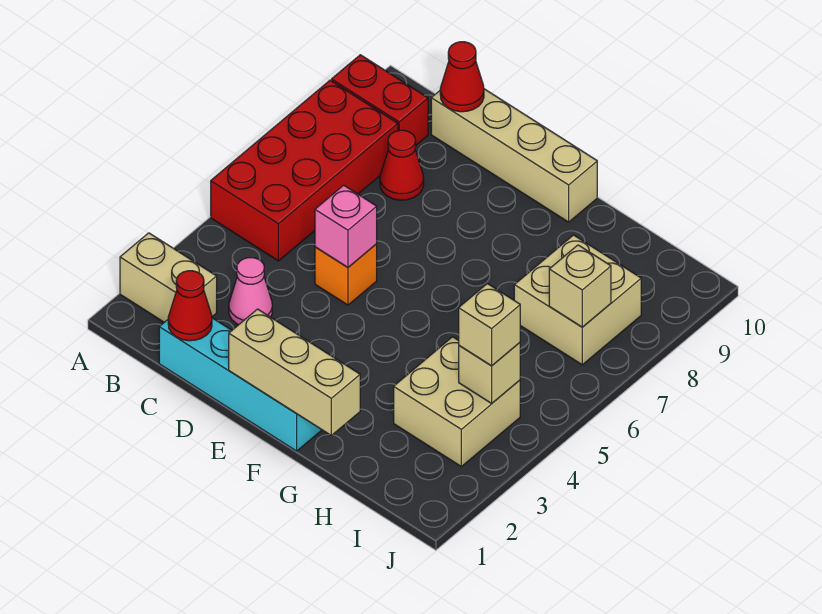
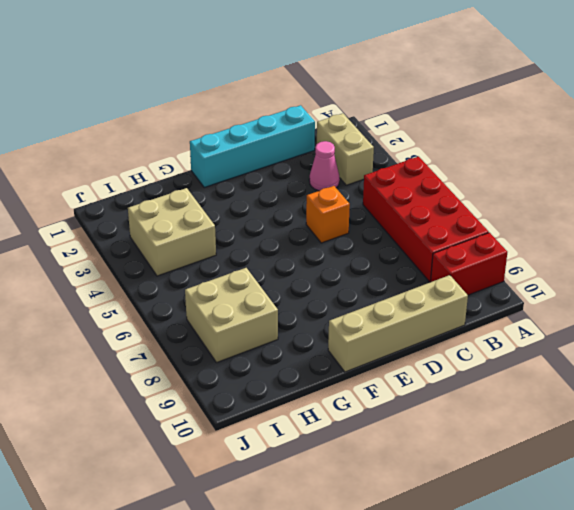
tan 1x2 brick [317,113,374,185] -> tan 1x2 brick turned to [120,233,217,322]
none -> red 1x1 cone [380,130,424,200]
none -> red 1x1 cone [168,271,212,341]
none -> red 1x1 cone [440,42,484,112]

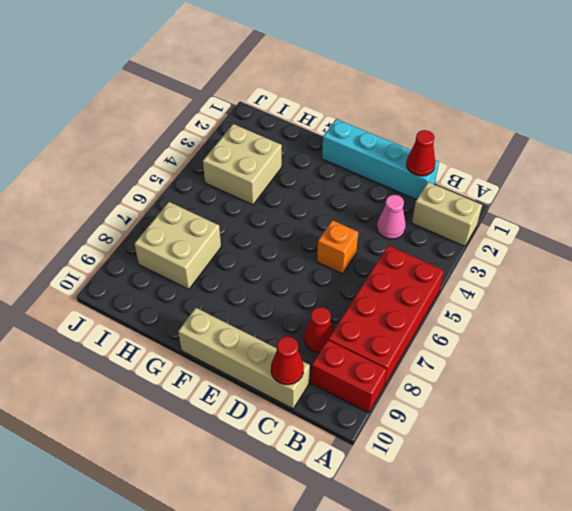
none -> pink 1x1 brick [315,185,377,267]
none -> tan 1x3 brick [229,309,360,435]
none -> tan 1x1 brick [459,343,520,403]

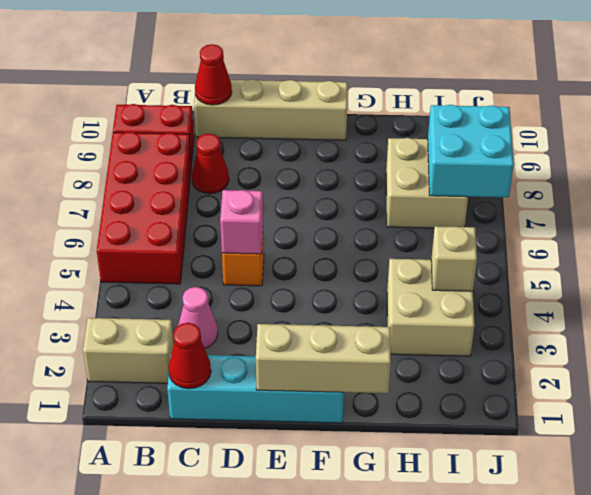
cyan 2x2 brick [428,105,514,197] -> tan 1x1 brick [549,245,611,327]
none -> tan 1x1 brick [459,284,520,366]

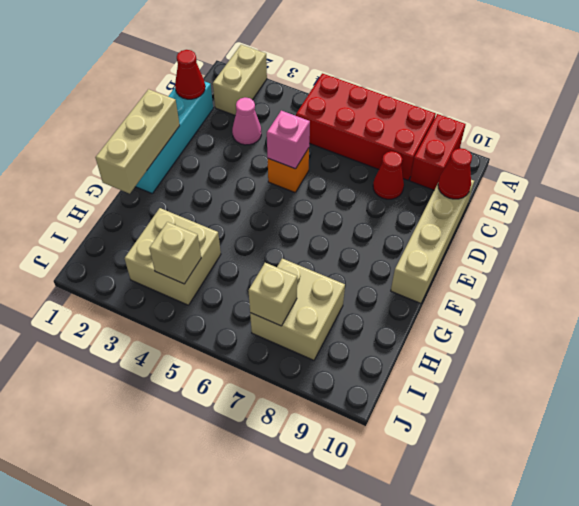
none -> tan 1x1 brick [459,284,520,366]

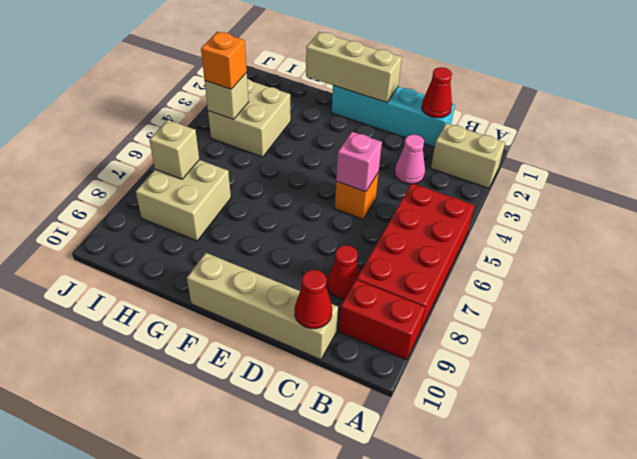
orange 1x1 brick [201,32,247,89] -> tan 1x1 brick [459,284,520,366]

